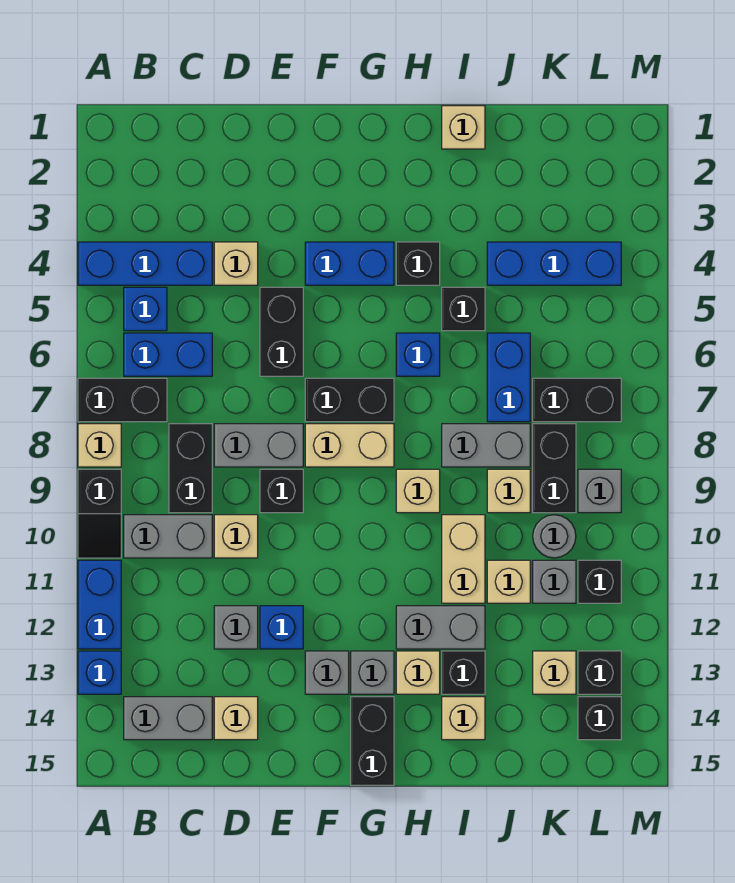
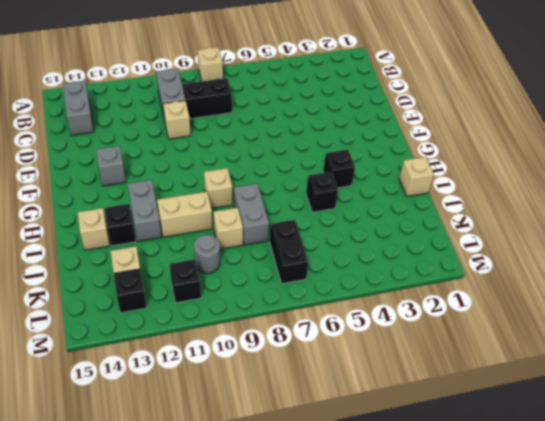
none -> blue 1x3 brick [78,242,212,285]
none -> black 1x2 brick [78,378,167,422]
none -> black 1x2 slope [78,469,121,558]
none -> blue 1x2 brick [78,560,121,649]

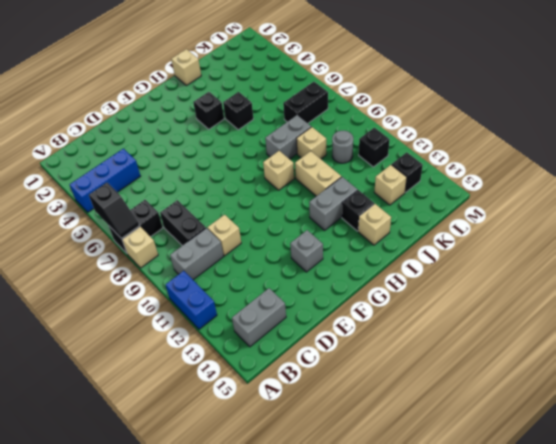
black 1x2 slope [89,183,139,238] -> black 1x2 slope moved to [78,469,121,558]
none -> blue 1x1 brick [78,651,121,694]
none -> blue 1x1 brick [124,287,167,331]
none -> blue 1x2 brick [124,333,212,376]
none -> tan 1x1 brick [214,242,258,285]

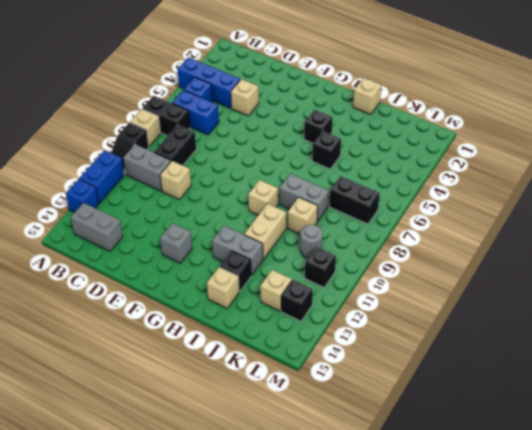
none -> grey 1x2 brick [214,424,303,467]
none -> grey 1x1 brick [214,606,258,649]
none -> tan 1x1 brick [214,697,258,740]
none -> black 1x2 brick [260,287,303,376]

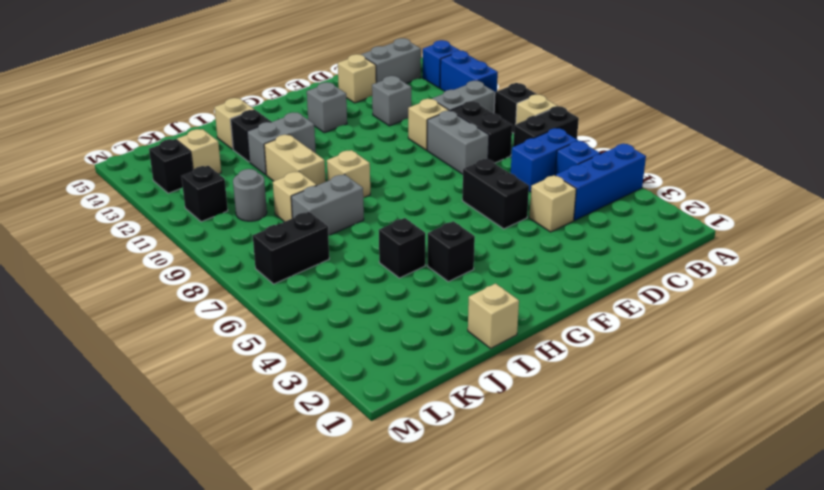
grey 1x2 brick [427,111,489,174] -> grey 1x2 brick turned to [214,424,303,467]
none -> black 1x1 brick [260,469,303,513]
none -> blue 1x1 brick [260,606,303,649]
none -> blue 1x2 brick [305,242,394,285]
none -> black 1x2 brick [305,378,394,422]

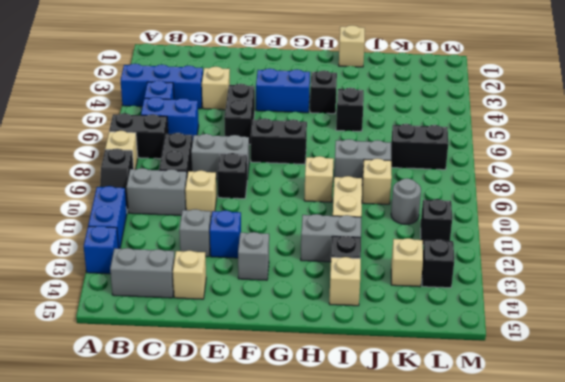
none -> tan 1x2 brick [305,424,394,467]
none -> grey 1x1 brick [351,651,394,694]
none -> black 1x2 brick [351,697,394,785]
none -> blue 1x1 brick [396,333,440,376]

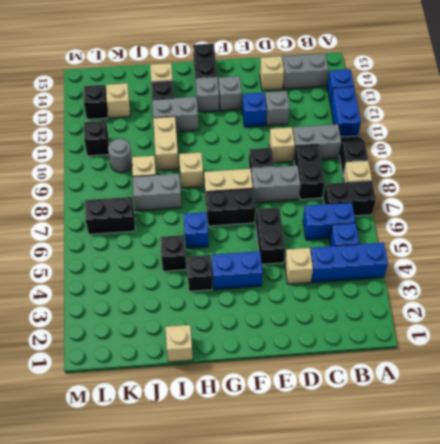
none -> tan 1x1 brick [396,651,440,694]
none -> blue 1x3 brick [487,242,621,285]
none -> blue 1x2 brick [487,333,530,422]
none -> tan 1x1 brick [487,560,530,603]

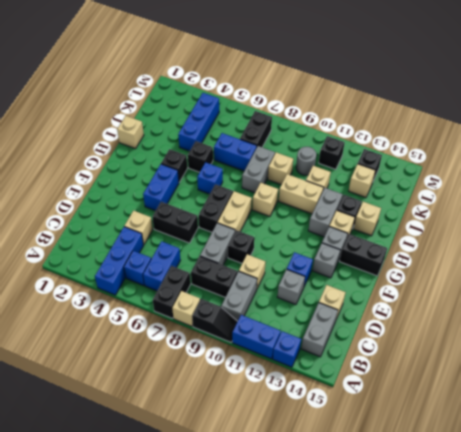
none -> black 1x2 brick [533,424,576,513]
none -> grey 1x1 brick [533,560,576,603]
none -> grey 1x1 brick [578,469,621,513]
none -> black 1x1 brick [578,697,621,740]

